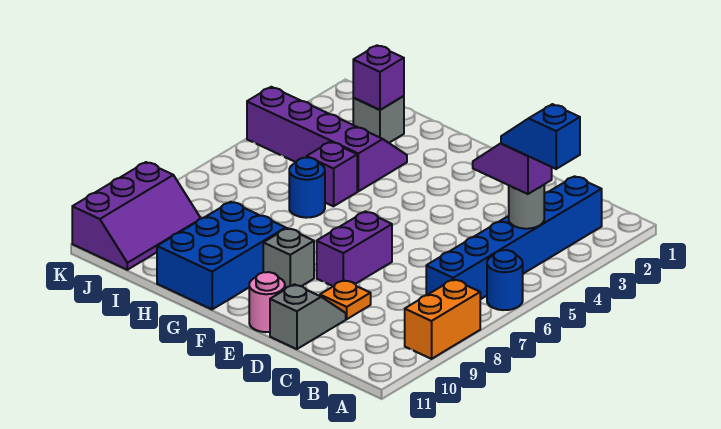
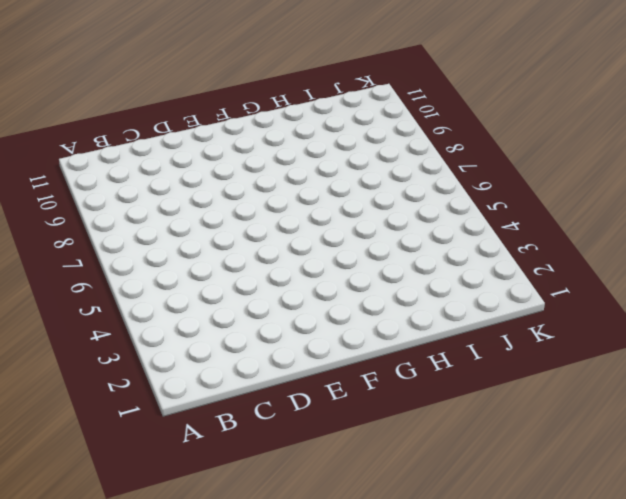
none -> blue 1x1 round brick [487,250,523,310]
none -> orange 1x2 brick [405,279,480,359]
none -> blue 1x6 brick [426,176,602,299]

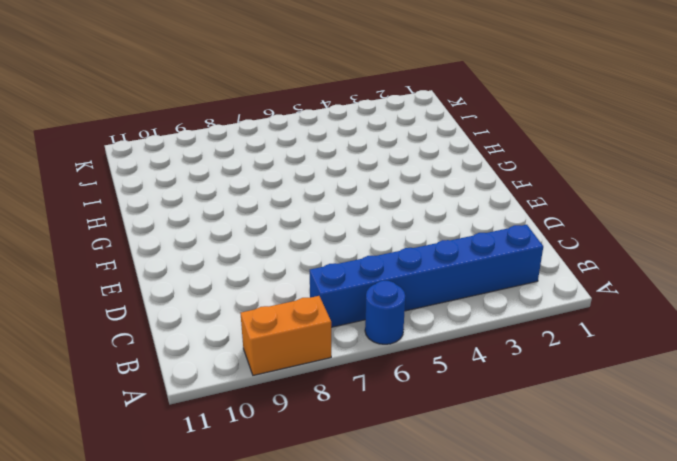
none -> orange 1x1 plate [320,280,371,319]
none -> grey 1x2 slope [270,284,346,349]
none -> purple 1x2 brick [317,211,392,286]

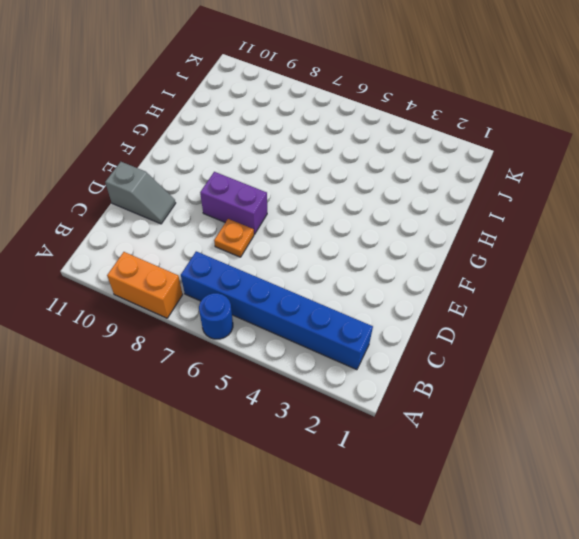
orange 1x1 plate [214,219,254,257] -> orange 1x1 plate moved to [320,280,371,319]
none -> pink 1x1 round brick [249,272,285,332]
none -> grey 1x1 brick [263,228,314,289]
none -> blue 2x3 brick [157,202,286,309]

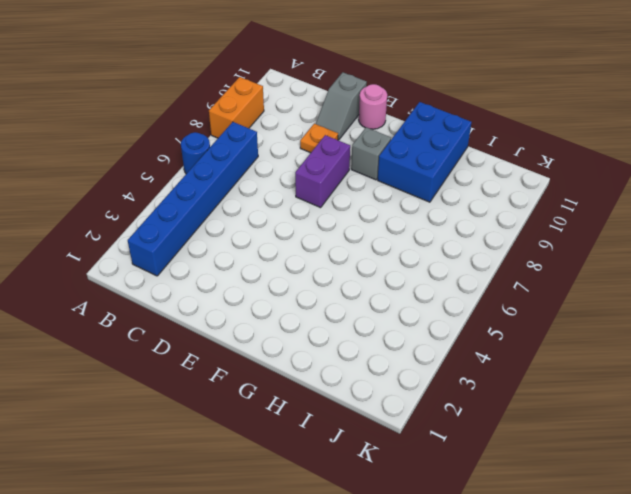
none -> purple 2x4 slope [247,87,407,191]
none -> purple 1x1 brick [307,142,357,206]
none -> blue 1x1 round brick [289,158,325,218]

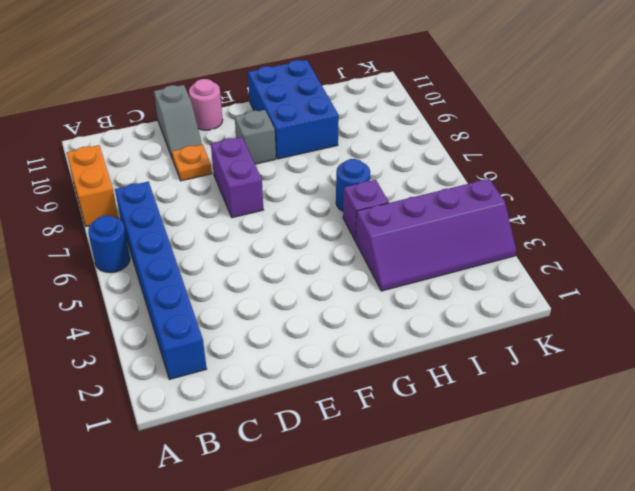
none -> grey 1x1 brick [353,96,404,143]
none -> purple 2x3 slope [72,162,201,270]
none -> grey 1x1 round brick [509,185,544,229]

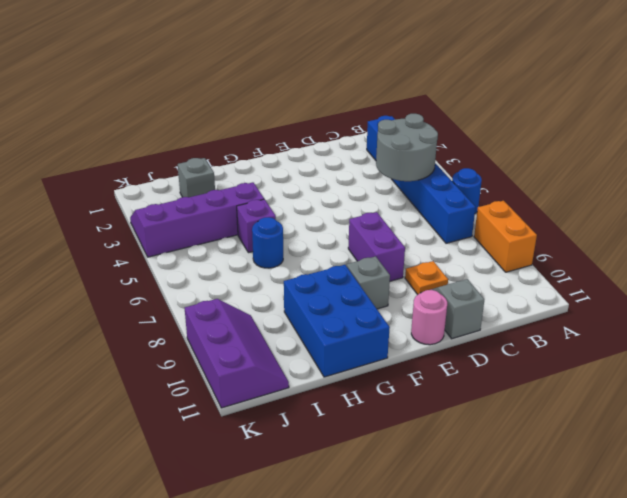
grey 2x2 round brick [376,114,438,181] -> grey 1x1 round brick [509,185,544,229]
none -> purple 1x1 brick [353,45,404,110]
none -> purple 1x2 slope [473,143,552,194]
none -> blue 1x2 slope [501,104,580,169]

